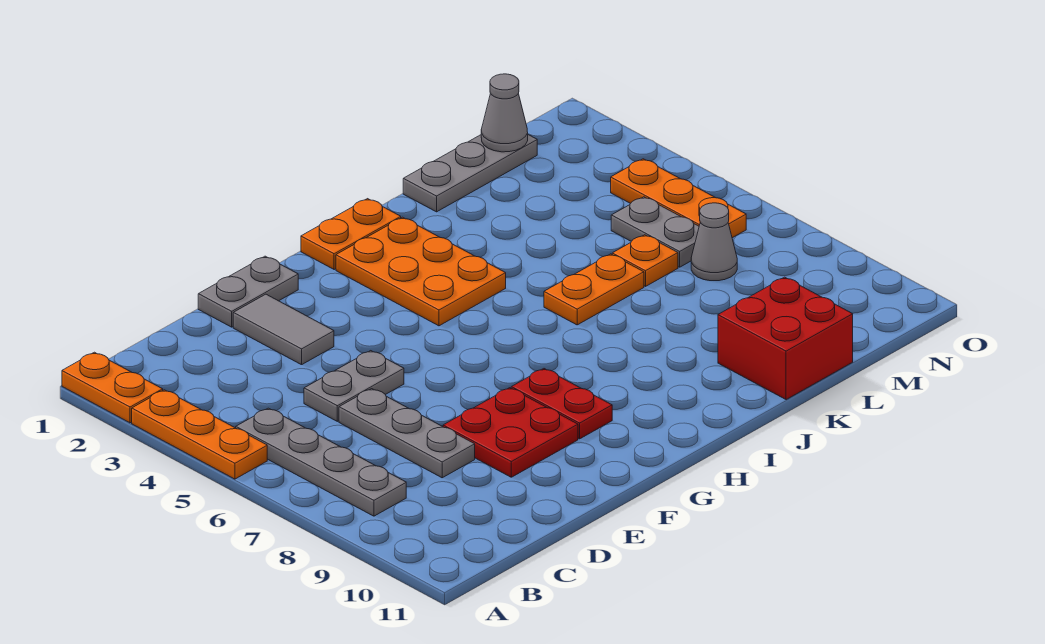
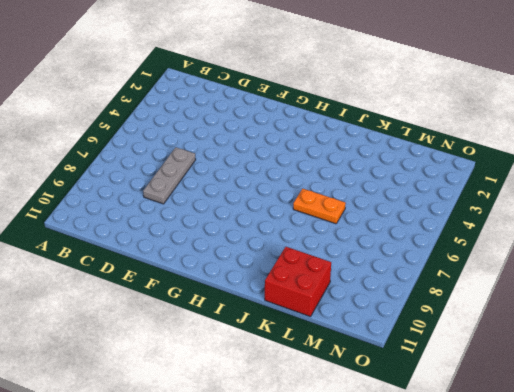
none -> orange 1x2 plate [62,352,163,423]
none -> orange 1x3 plate [132,390,267,479]
none -> grey 1x4 plate [236,408,406,516]

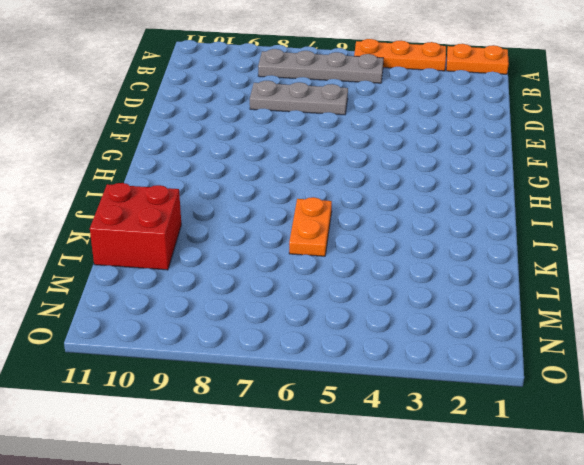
none -> grey 1x2 plate [304,351,404,421]
none -> grey 1x2 plate [198,256,298,327]
none -> grey 1x2 tile [233,294,334,365]

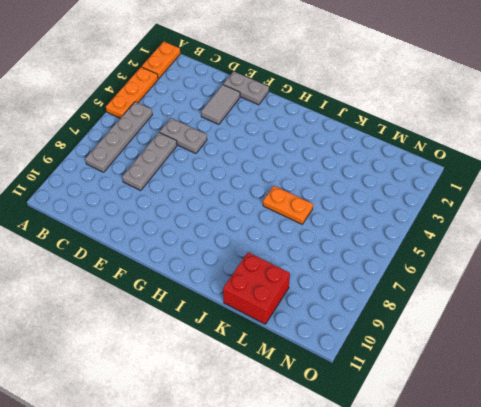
none -> red 2x2 plate [443,388,578,477]
none -> red 1x2 plate [511,369,612,439]
none -> orange 1x2 plate [301,199,401,270]

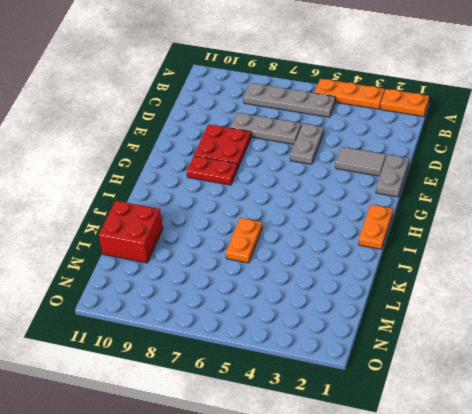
none -> orange 2x3 plate [336,217,506,326]
none -> grey 1x3 plate [403,135,537,212]
none -> orange 1x1 plate [612,235,678,286]

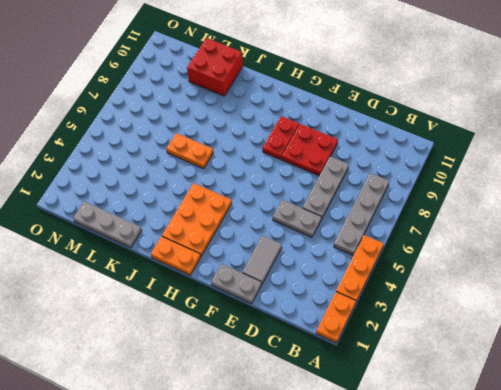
none -> orange 1x1 plate [612,235,678,286]
none -> grey 1x2 plate [611,197,699,267]
none -> grey 1x1 cone [691,203,737,281]

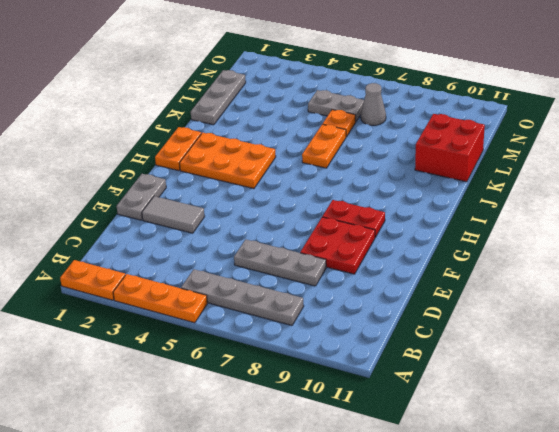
none -> grey 1x2 plate [304,351,404,421]
none -> orange 1x3 plate [611,159,746,238]
none -> grey 1x1 cone [481,74,528,152]

